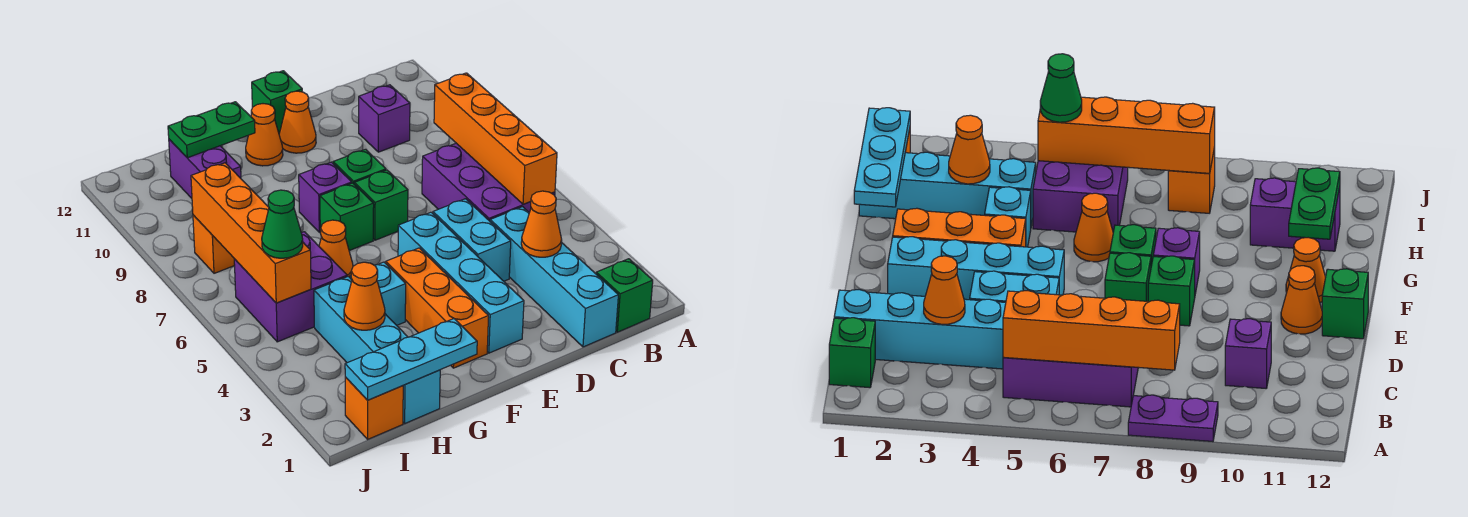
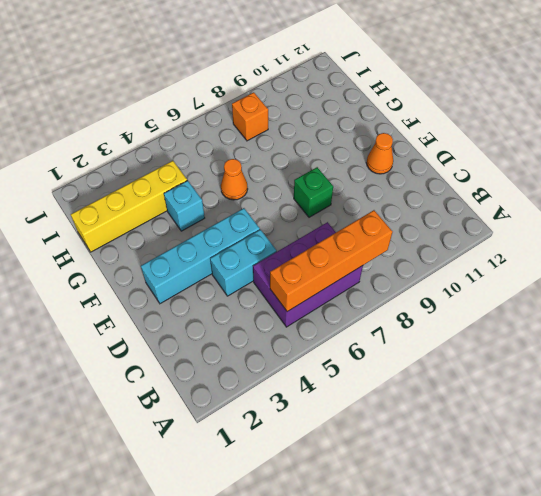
yellow 1x4 brick [71,161,187,252] -> cyan 1x4 brick [314,276,440,423]
none -> purple 1x2 plate [1128,395,1218,441]
none -> green 1x1 brick [596,259,653,332]
none -> cyan 1x4 brick [490,207,618,347]

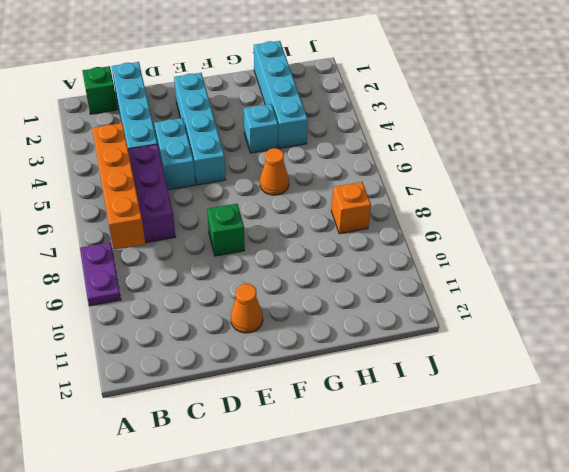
none -> purple 1x1 brick [359,85,410,152]
none -> green 1x1 brick [354,170,408,240]
none -> green 1x1 brick [252,71,302,134]

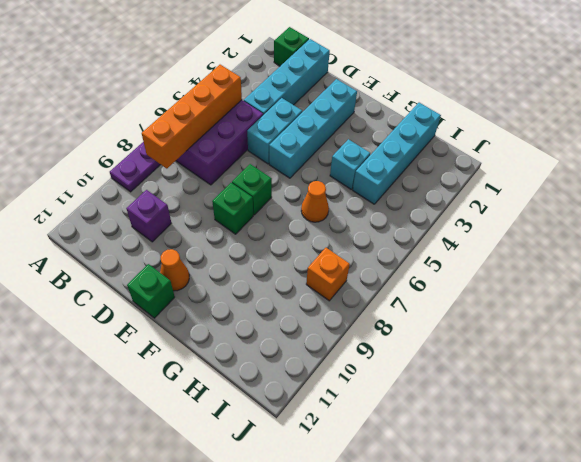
none -> orange 1x3 brick [386,248,489,368]
none -> green 1x1 brick [320,183,374,251]
none -> purple 1x1 brick [299,162,352,232]

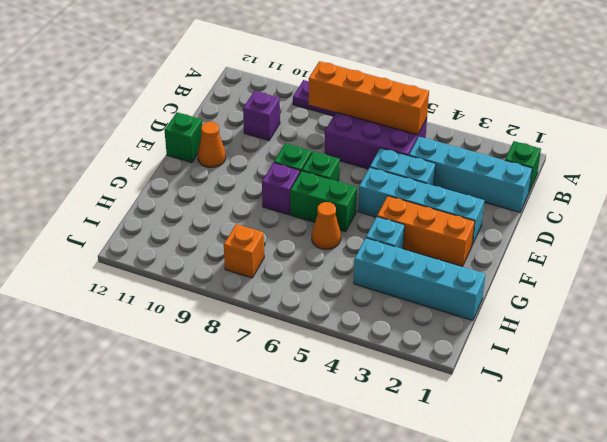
green 1x2 brick [290,171,357,232] -> green 1x1 brick [320,183,374,251]
none -> orange 1x1 cone [246,104,283,166]
none -> purple 2x2 brick [234,232,347,342]
none -> purple 1x2 brick [169,139,241,198]

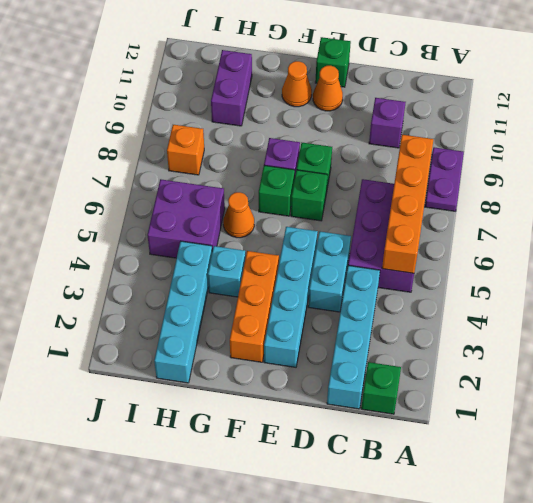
none -> orange 1x1 brick [345,377,403,439]
none -> orange 1x1 cone [521,191,562,257]
none -> cyan 1x3 plate [345,319,477,400]

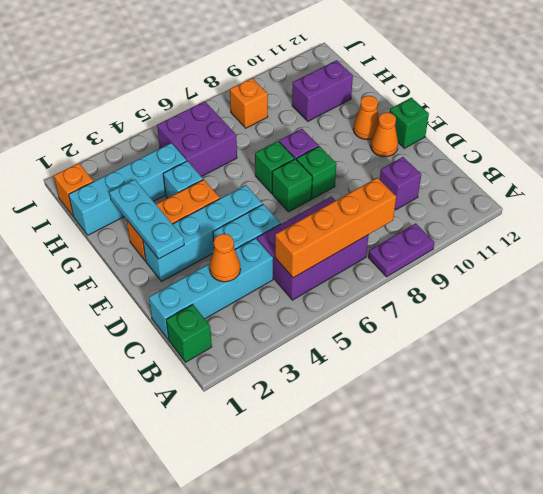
cyan 1x3 plate [109,179,184,259] -> cyan 1x3 plate moved to [345,319,477,400]
none -> orange 1x1 cone [319,220,353,277]
none -> green 1x2 plate [168,102,255,158]
none -> orange 1x1 cone [344,262,385,330]

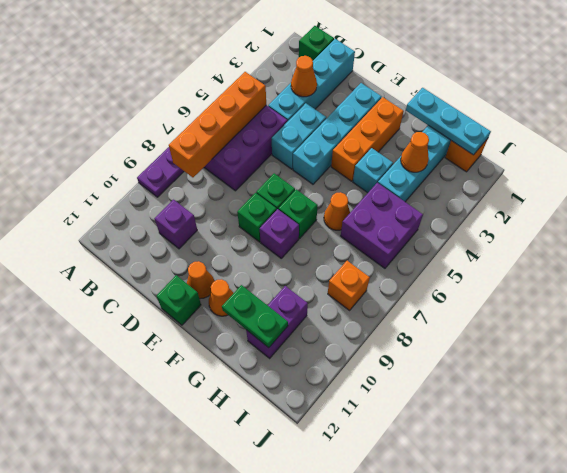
none -> orange 1x4 brick [191,163,311,303]
none -> green 1x1 cone [262,190,303,258]

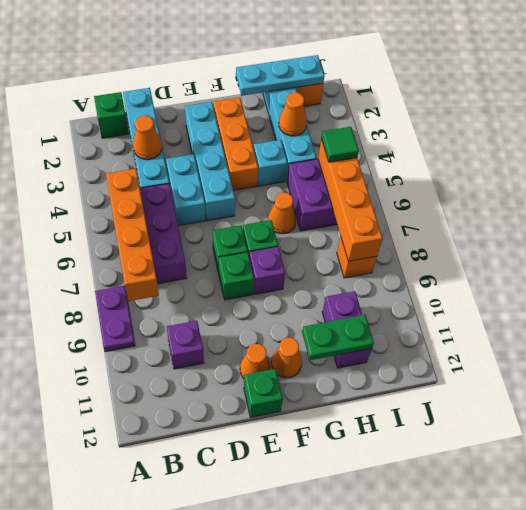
green 1x1 tile [321,127,359,162] -> green 1x1 cone [262,190,303,258]

